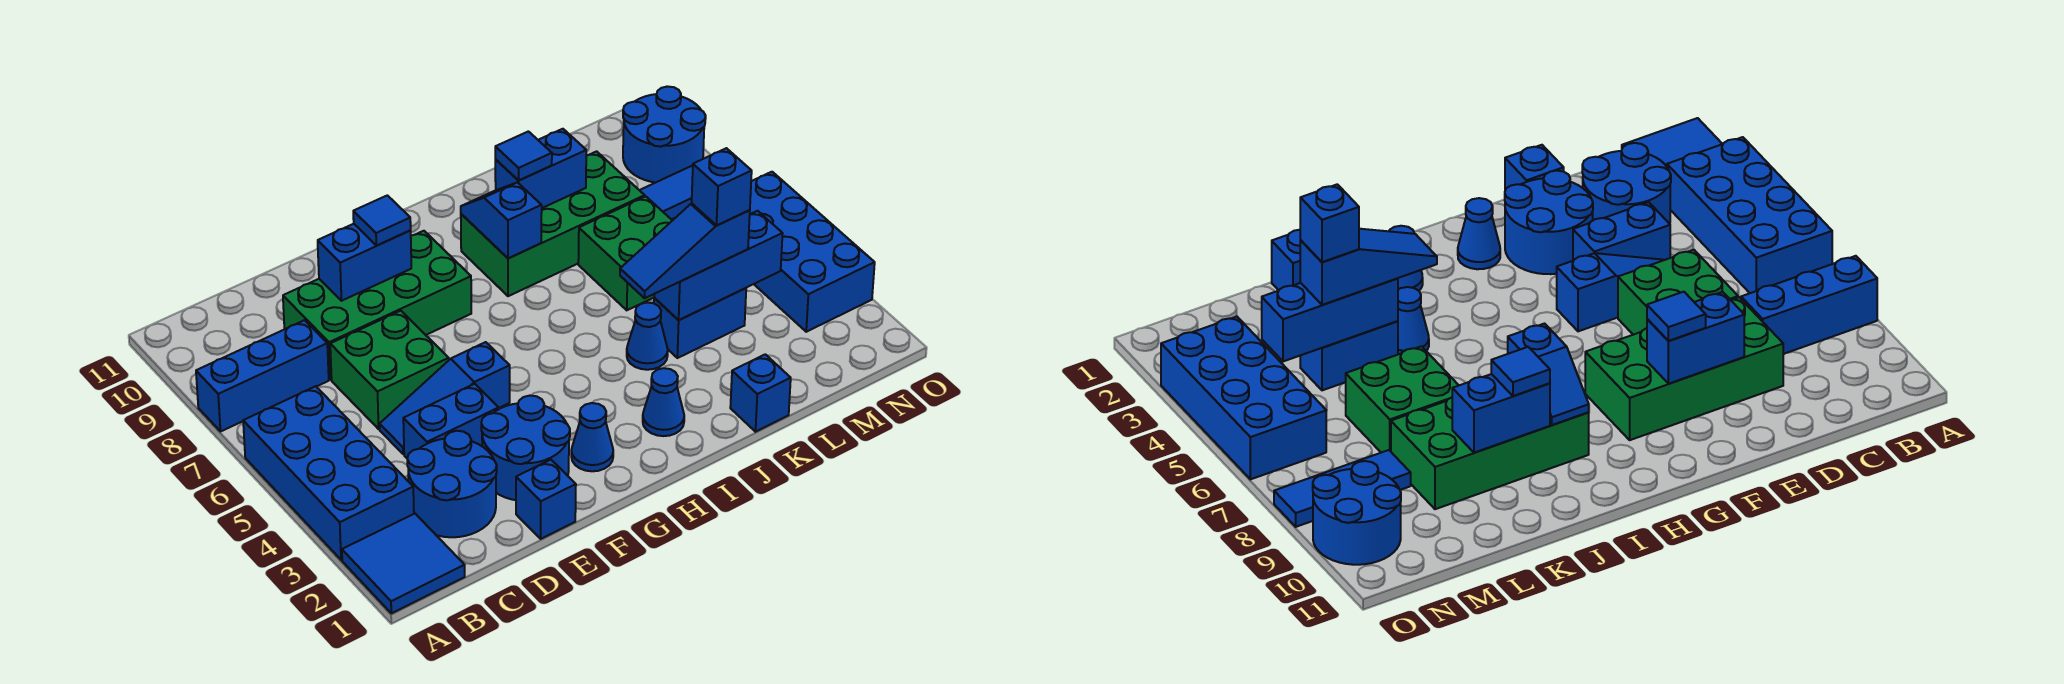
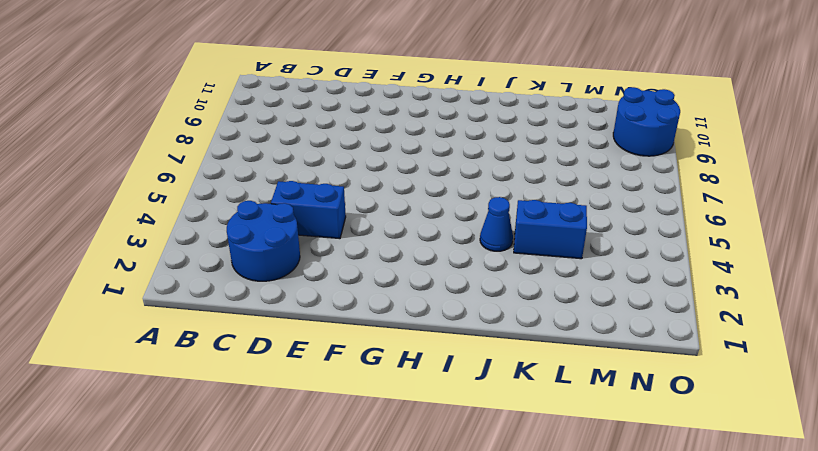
none -> blue 2x2 tile [342,514,465,613]
none -> blue 2x4 brick [243,386,414,560]
none -> blue 1x3 brick [196,320,329,431]

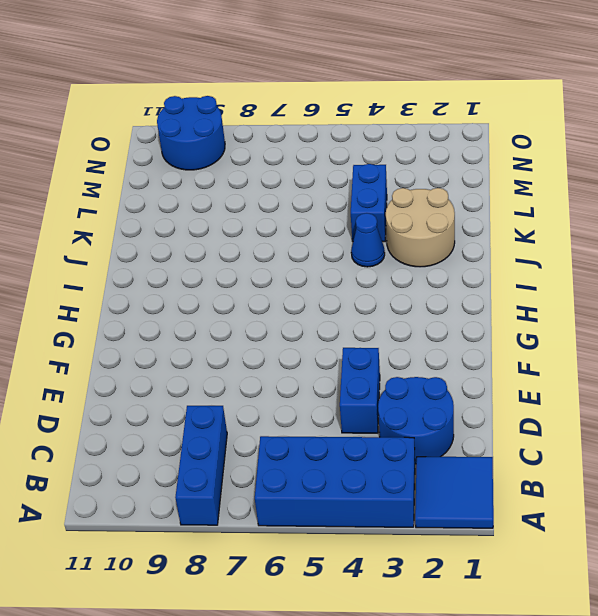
tan 2x2 round brick [386,188,455,267] -> none
none -> blue 1x3 slope [380,342,510,454]
none -> green 2x2 brick [330,311,449,429]
none -> green 2x4 brick [283,231,471,380]

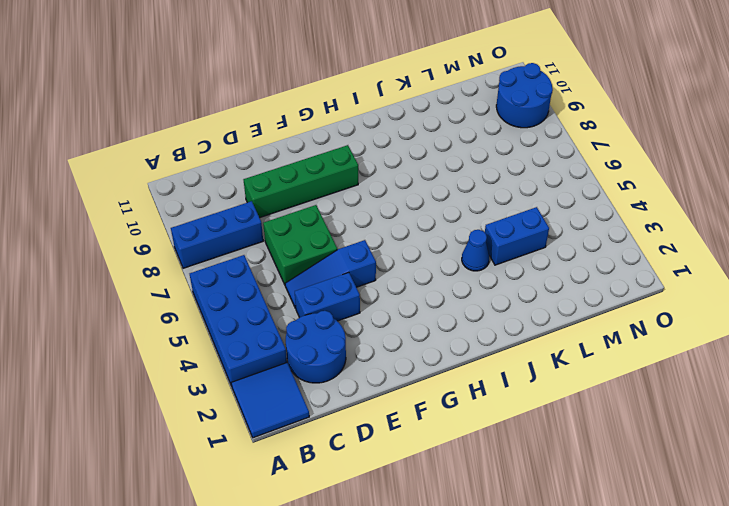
green 1x4 brick [244,145,358,218] -> green 2x4 brick [283,231,471,380]
none -> blue 1x1 brick [516,460,576,539]
none -> blue 2x2 round brick [481,396,570,500]
none -> blue 1x1 cone [571,403,613,471]

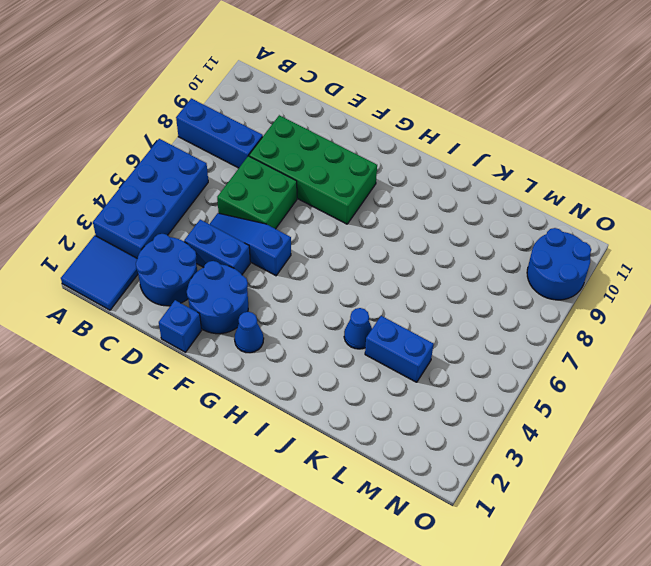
none -> blue 1x1 cone [643,368,684,436]
none -> green 2x4 brick [461,151,645,296]
none -> blue 1x1 brick [730,354,791,432]

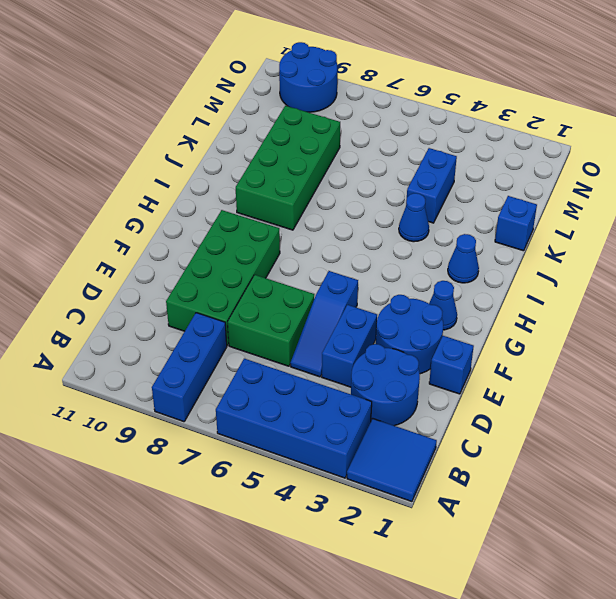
none -> green 2x2 brick [578,196,672,310]
none -> blue 1x3 tile [640,165,693,220]
none -> blue 2x4 brick [750,172,875,332]

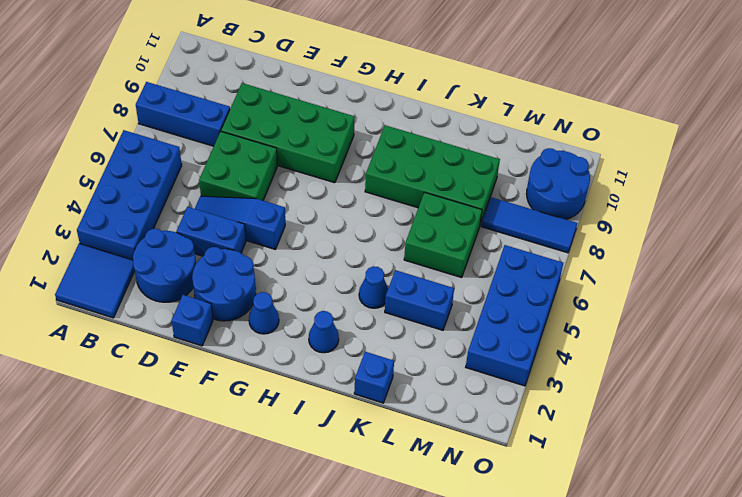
none -> blue 1x2 brick [318,224,411,301]
none -> blue 1x2 slope [461,182,542,258]
none -> blue 1x2 brick [495,129,586,208]

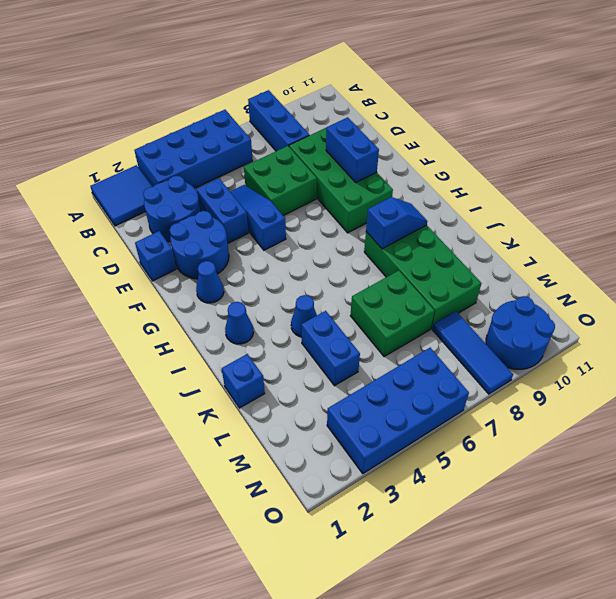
none -> blue 1x2 brick [495,129,586,208]
none -> blue 1x3 brick [654,211,783,320]
none -> blue 1x1 tile [353,195,411,246]

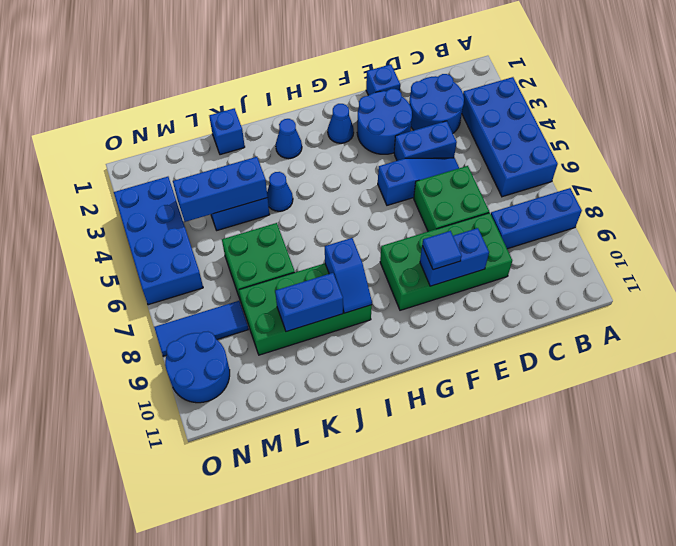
none -> blue 2x2 tile [342,514,465,613]
none -> blue 1x3 slope [620,204,750,298]
none -> blue 1x1 tile [495,131,552,181]

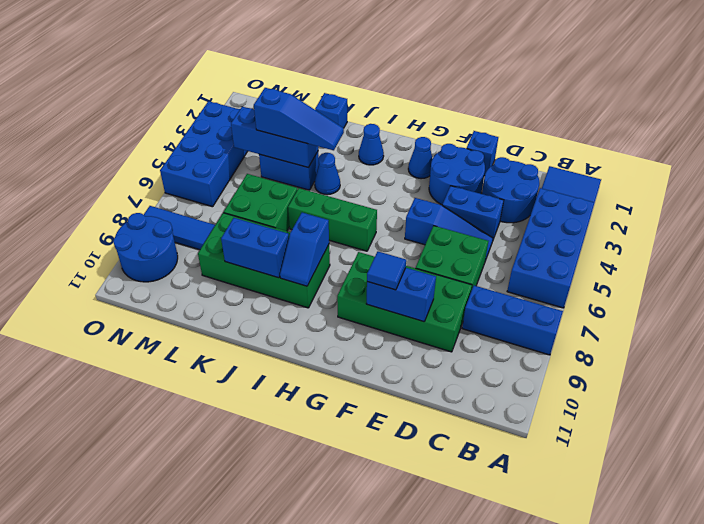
green 1x3 brick [288,188,377,251] -> none
none -> blue 1x1 tile [495,131,552,181]
none -> blue 1x1 brick [692,148,752,225]

